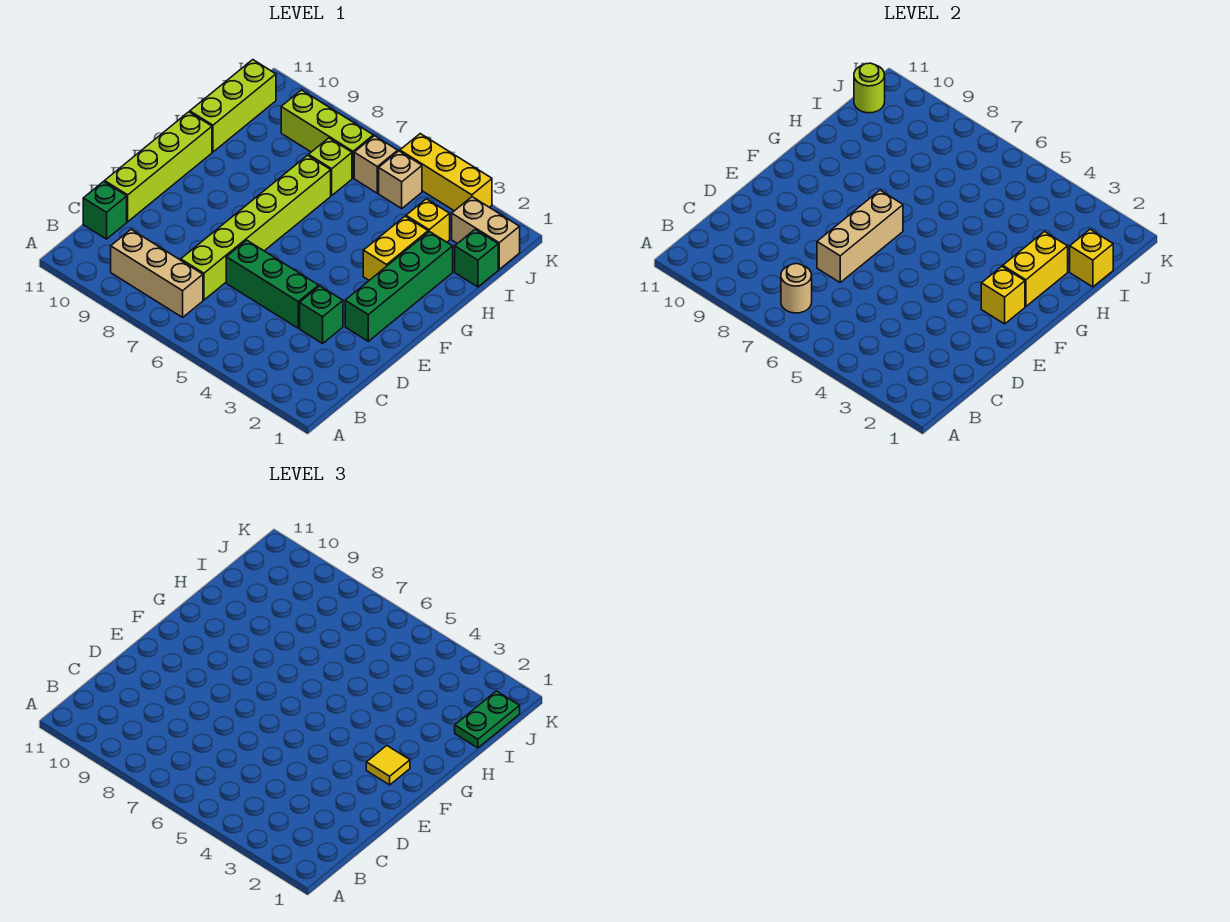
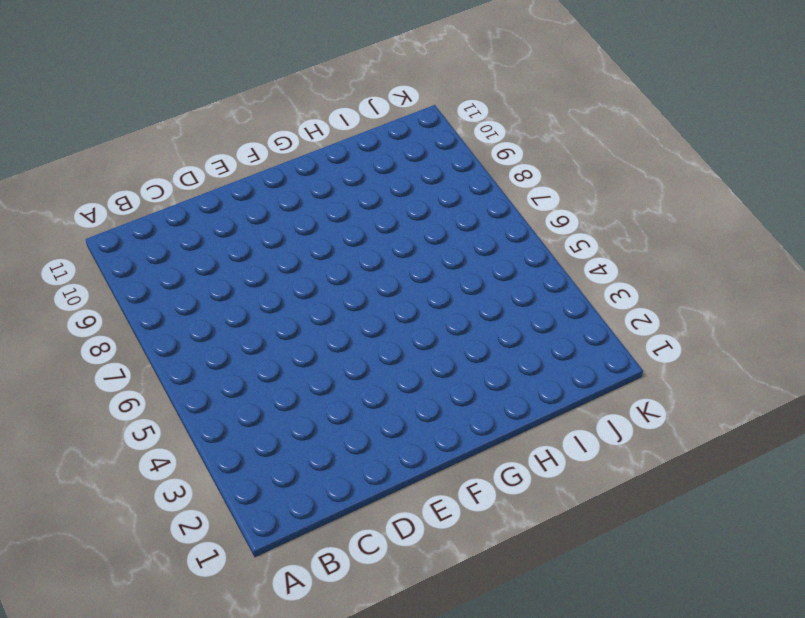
none -> tan 1x3 brick [111,230,203,317]
none -> lime 1x6 brick [181,155,331,300]
none -> green 1x1 brick [83,182,127,239]

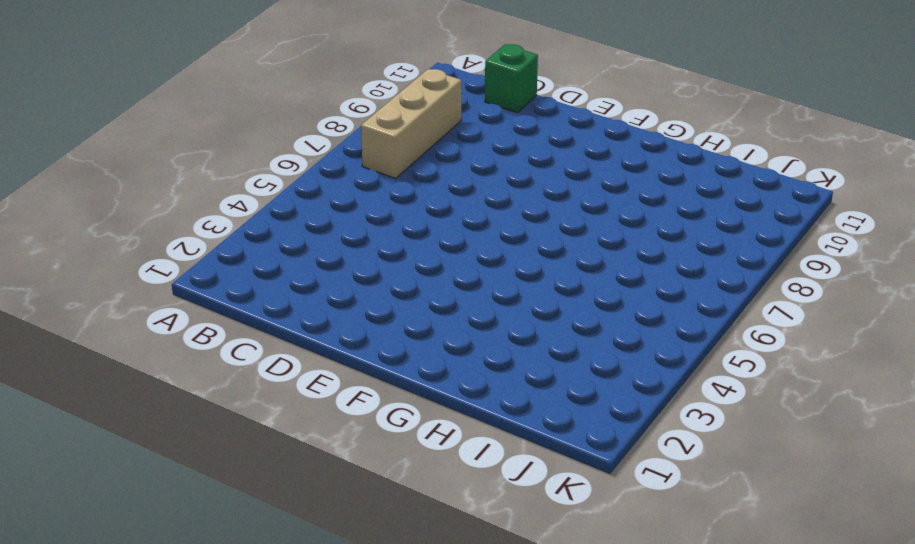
none -> lime 1x6 brick [181,155,331,300]
none -> green 1x1 brick [300,286,343,343]
none -> green 1x3 brick [226,240,319,328]

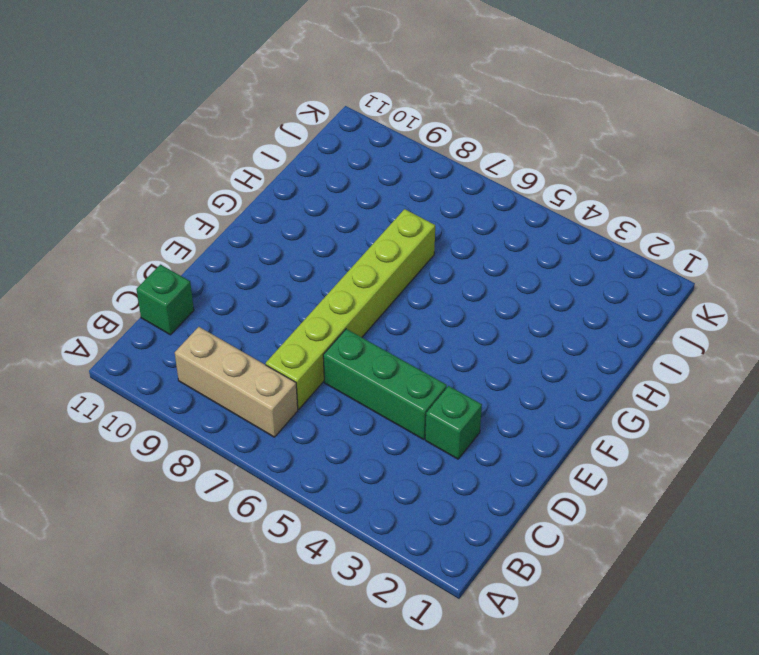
none -> lime 1x4 brick [105,112,212,222]
none -> green 1x4 brick [345,231,453,341]
none -> yellow 1x2 brick [363,216,428,280]

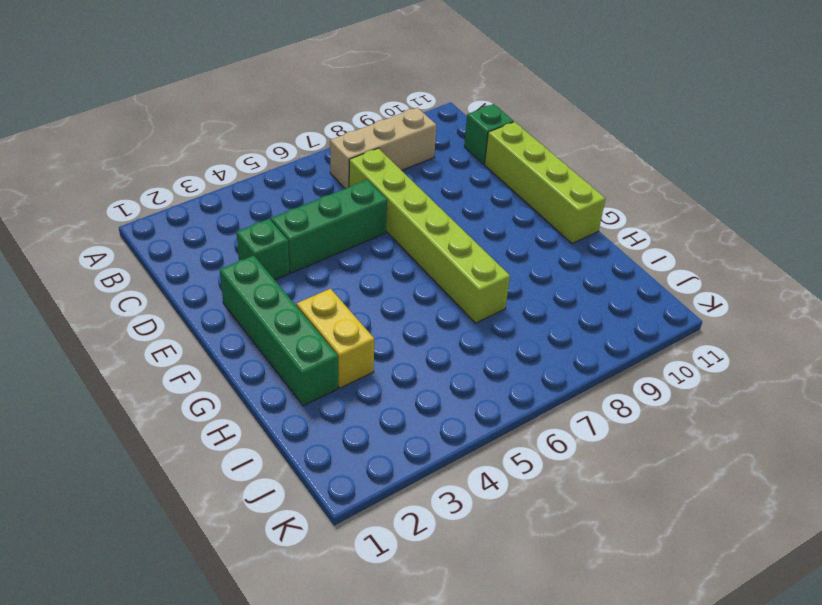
none -> lime 1x3 brick [190,60,276,152]
none -> green 1x1 brick [455,229,498,287]
none -> yellow 1x1 brick [406,199,450,242]

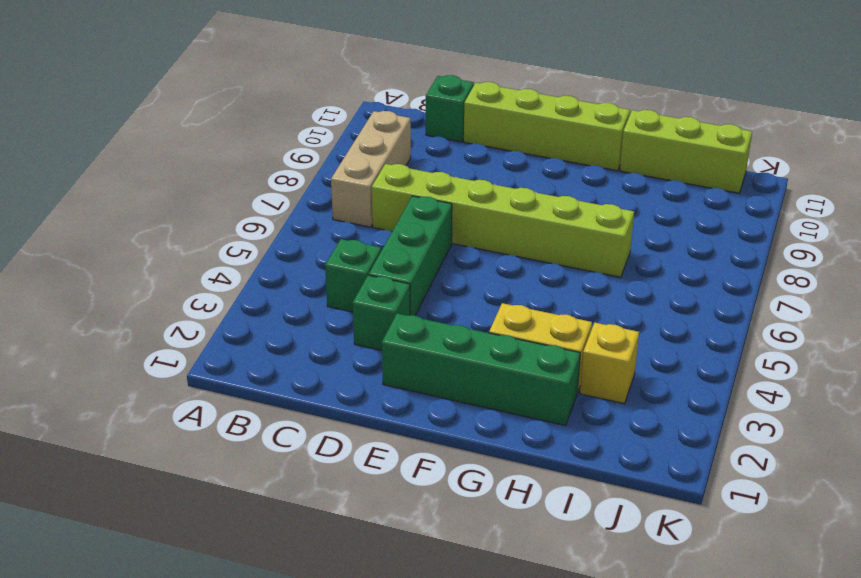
green 1x1 brick [325,239,381,312] -> green 1x1 brick moved to [455,229,498,287]
none -> lime 1x1 brick [309,138,352,195]
none -> tan 1x2 brick [452,197,520,269]
none -> tan 1x1 brick [379,151,422,208]

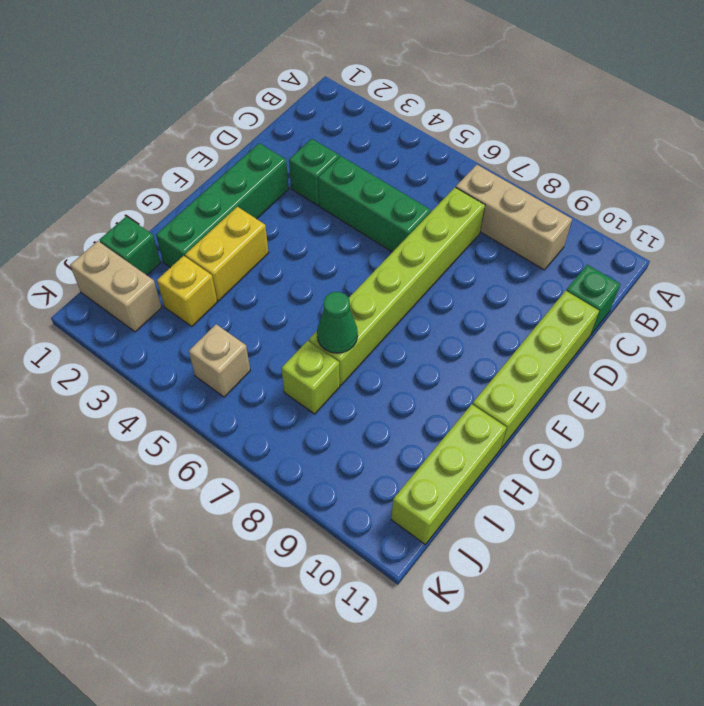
green 1x1 cone [317,292,358,353] -> none
none -> tan 1x1 brick [354,136,398,193]
none -> lime 1x3 brick [281,90,373,178]
none -> yellow 1x3 brick [400,134,492,211]

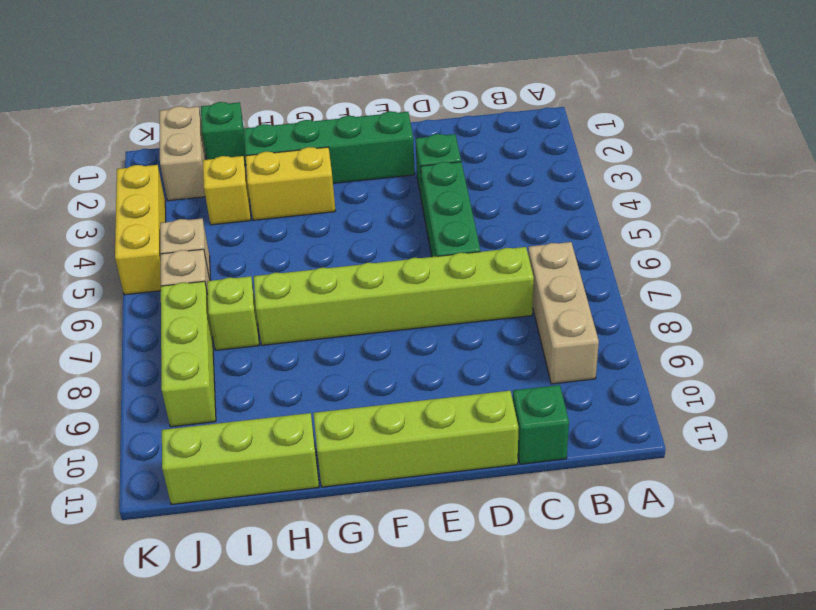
none -> tan 1x1 round brick [781,264,812,313]
none -> tan 1x3 brick [817,190,903,282]
none -> yellow 1x1 brick [981,266,1025,324]

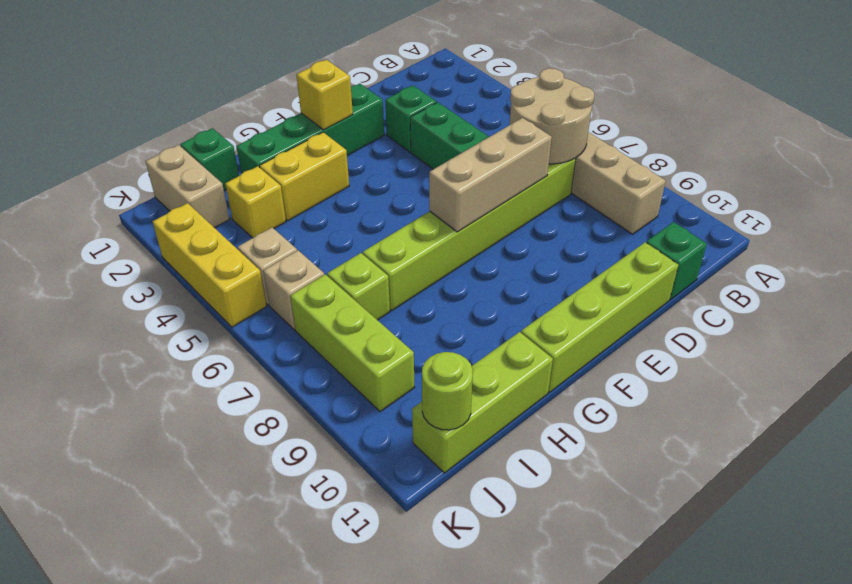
tan 2x2 round brick [509,68,594,164] -> tan 1x1 round brick [781,264,812,313]
none -> yellow 1x2 brick [1003,232,1068,306]
none -> yellow 1x1 brick [1070,229,1113,287]
none -> yellow 1x1 tile [366,746,410,785]

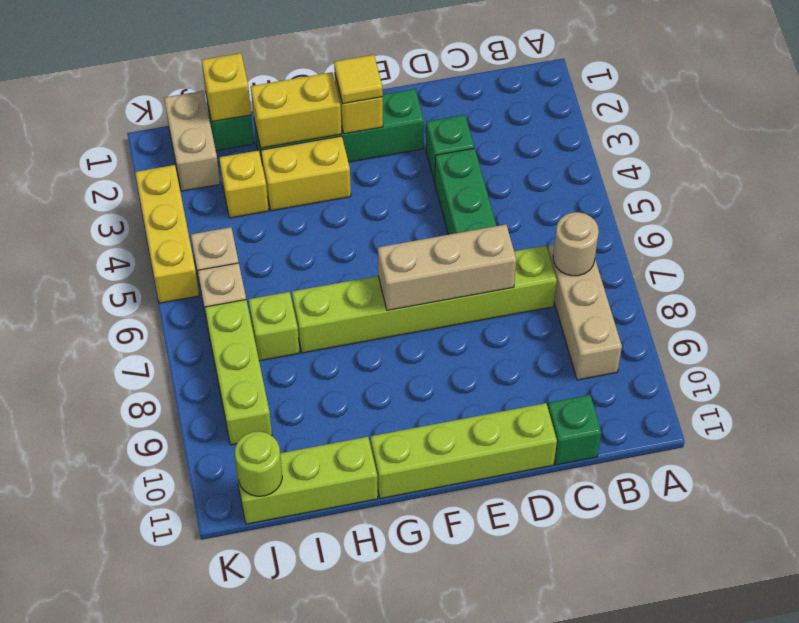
none -> green 1x2 plate [455,691,520,748]

